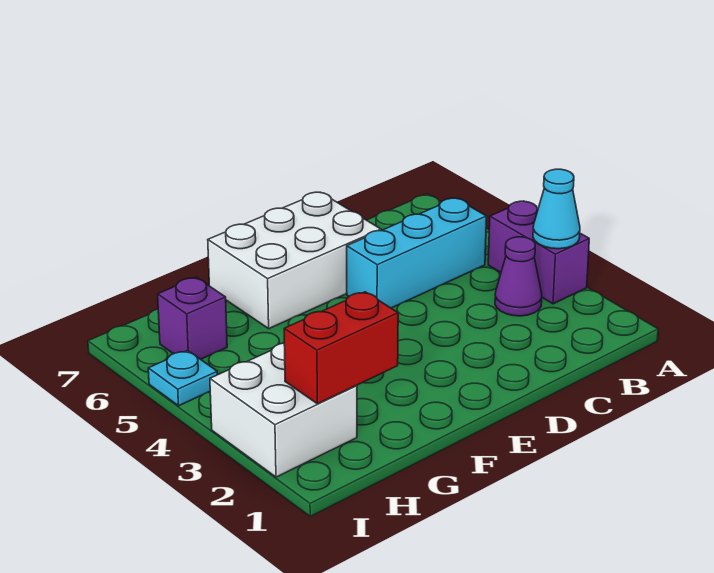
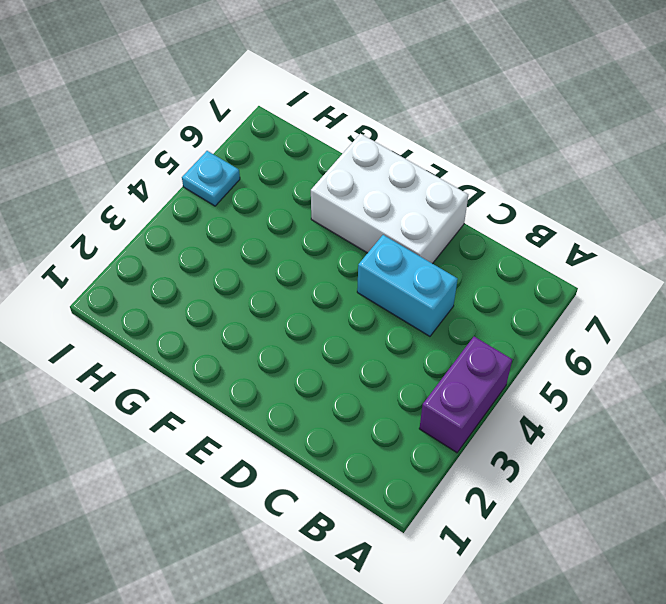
cyan 1x2 brick [357,235,458,336] -> cyan 1x3 brick [347,198,487,308]
none -> purple 1x1 cone [495,237,542,316]
none -> white 2x2 brick [210,343,357,477]

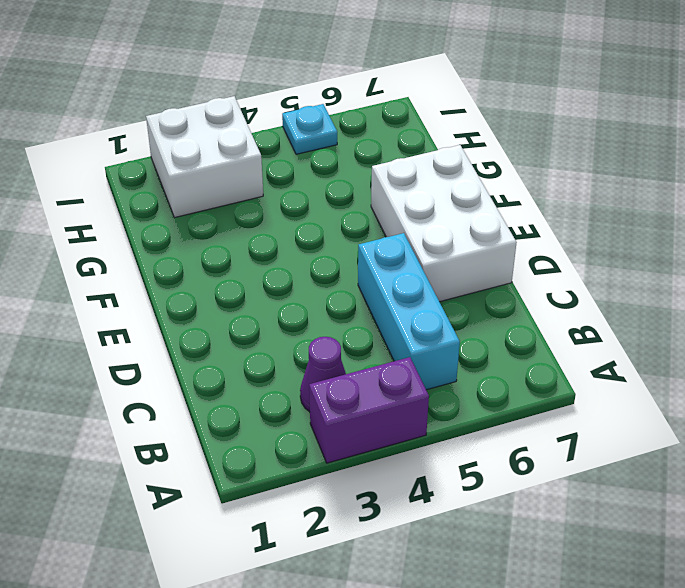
none -> purple 1x1 brick [158,277,227,359]
none -> cyan 1x1 cone [533,169,580,249]

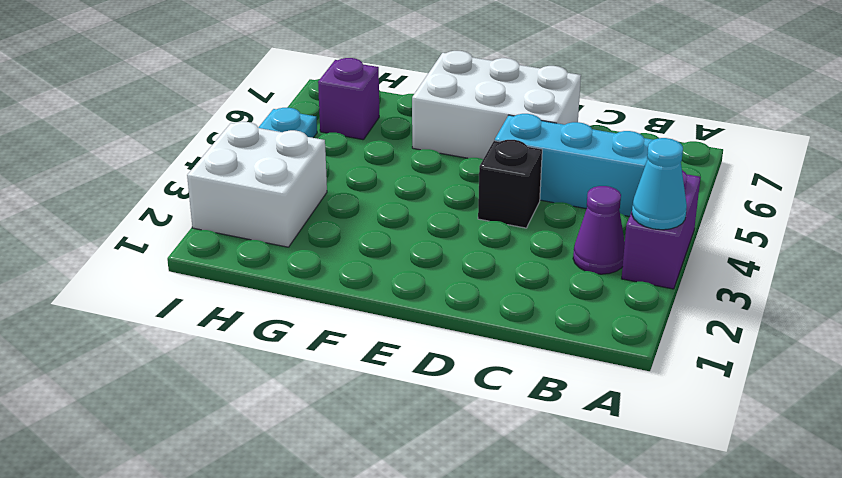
black 1x1 brick [478,140,542,228] -> none
none -> red 1x2 brick [284,292,398,404]

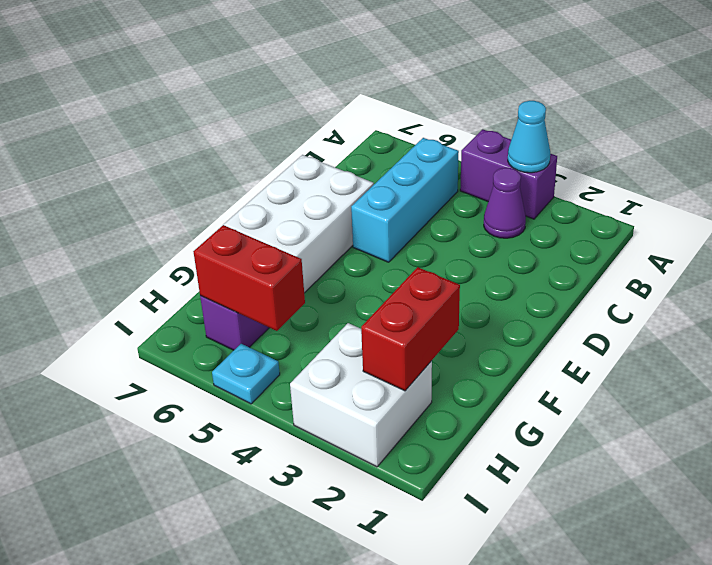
red 1x2 brick [193,225,305,331] -> none

